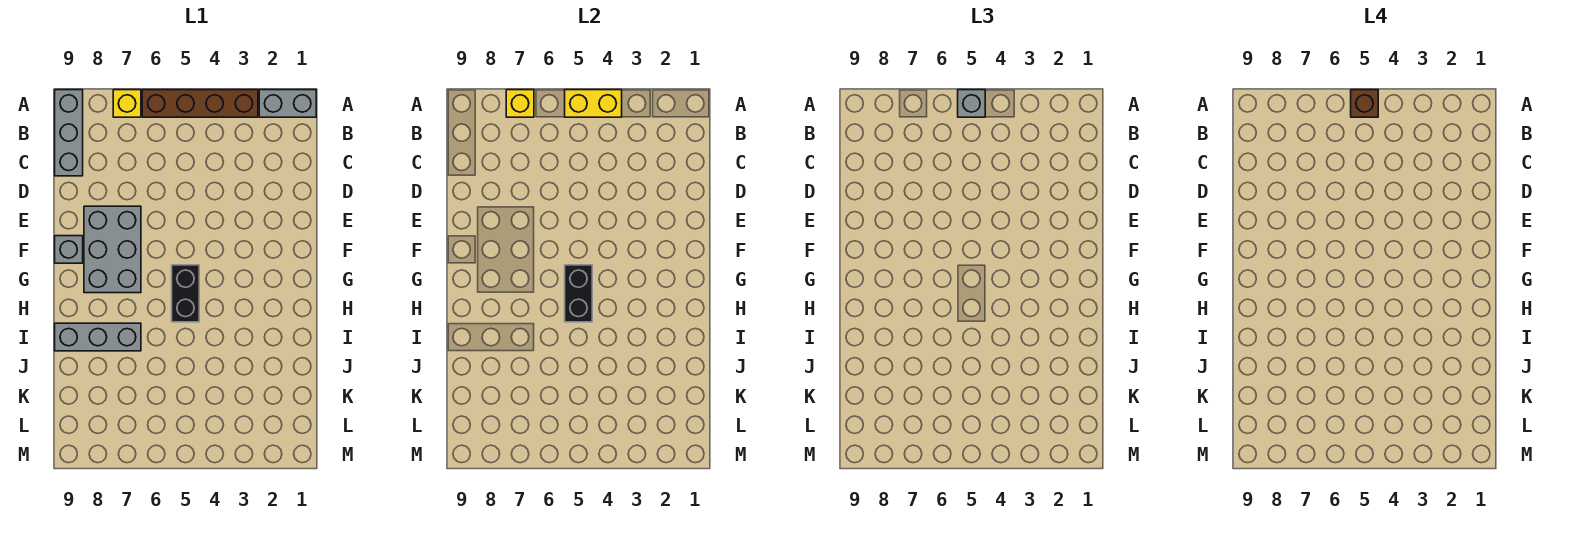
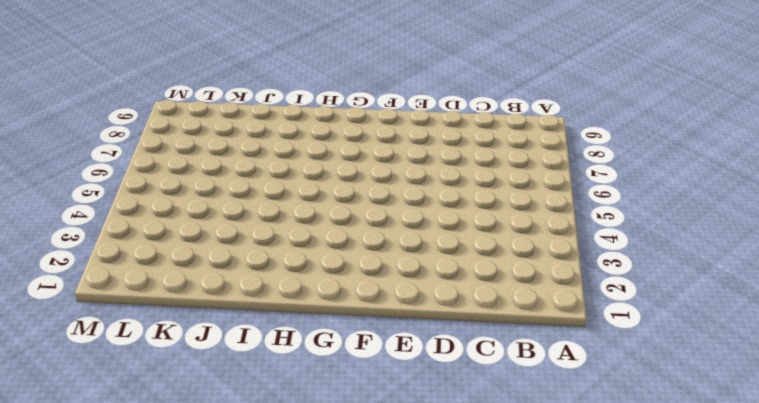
none -> grey 1x2 brick [259,90,316,117]
none -> brown 1x4 brick [142,90,258,117]
none -> yellow 1x1 brick [113,90,141,117]

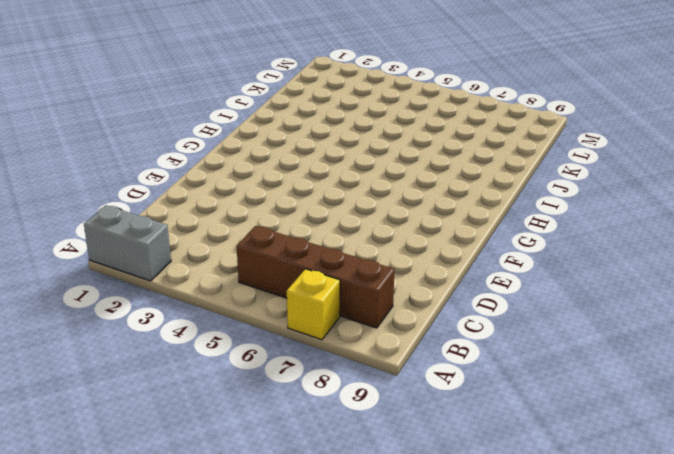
brown 1x4 brick [237,226,395,328] -> brown 1x4 brick moved to [142,90,258,117]
none -> grey 1x3 brick [55,90,83,176]
none -> grey 2x3 brick [84,206,141,293]
none -> grey 1x1 brick [55,236,83,263]

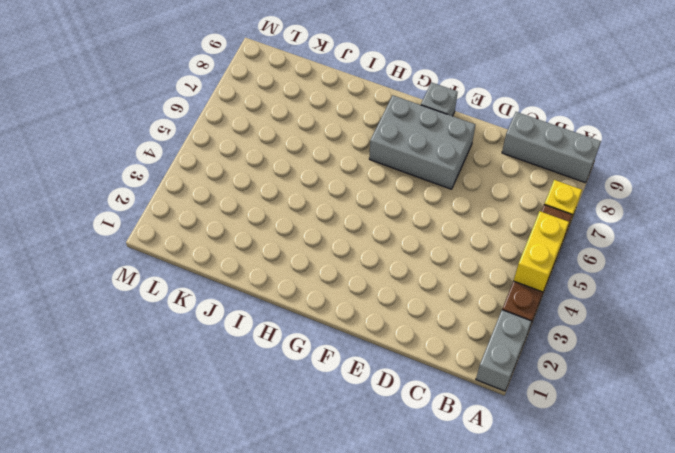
none -> black 1x2 brick [172,265,199,322]
none -> grey 1x3 brick [55,323,141,351]
none -> yellow 1x1 brick [506,90,534,117]

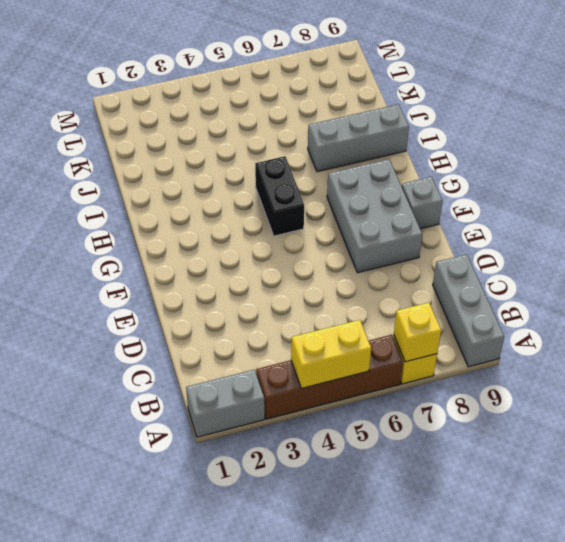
none -> black 1x2 brick [565,265,592,322]
none -> grey 1x1 brick [958,90,985,117]
none -> brown 1x1 brick [1351,90,1378,117]

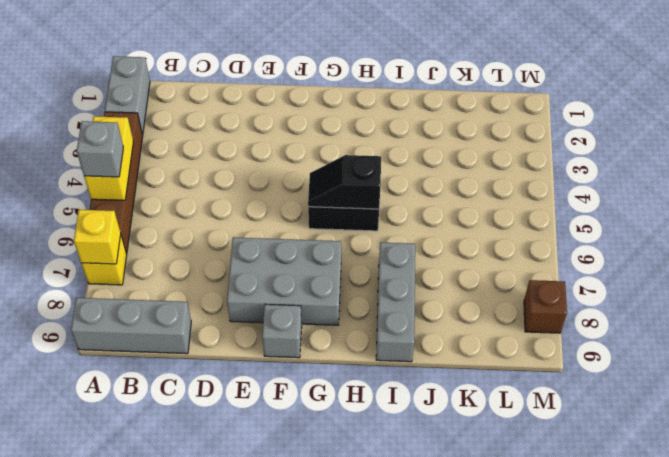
black 1x2 slope [308,155,381,209] -> black 1x2 brick [565,265,592,322]
brown 1x1 brick [524,280,567,333] -> brown 1x1 brick moved to [1351,90,1378,117]

